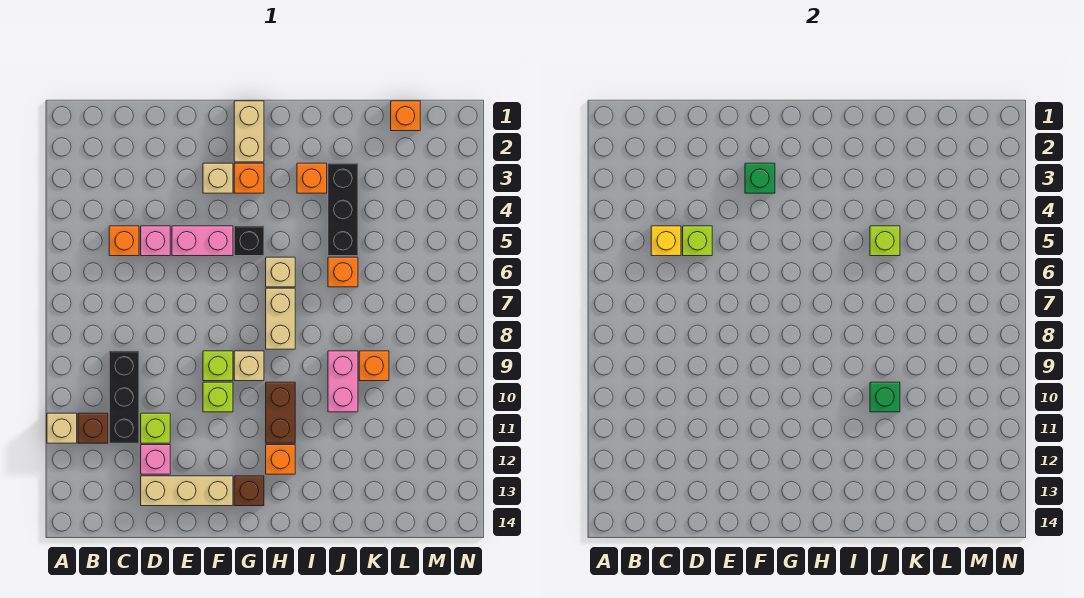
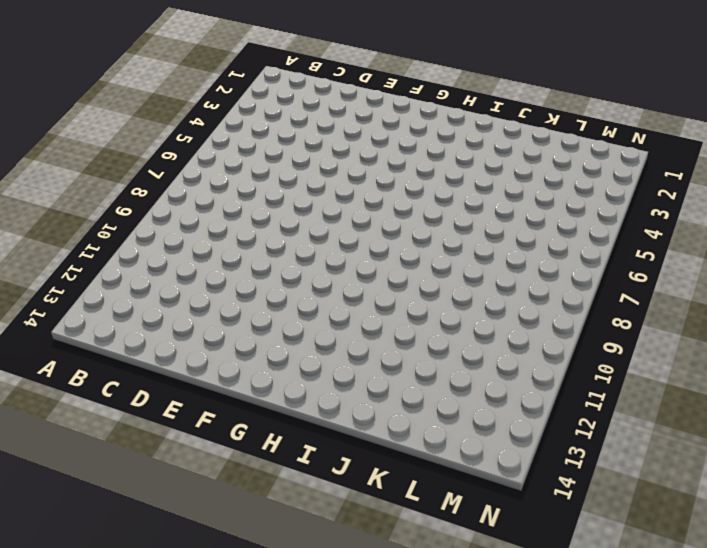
none -> tan 1x1 brick [47,413,77,443]
none -> brown 1x1 brick [78,413,108,443]
none -> orange 1x1 brick [109,226,139,256]
none -> black 1x3 brick [109,351,139,443]

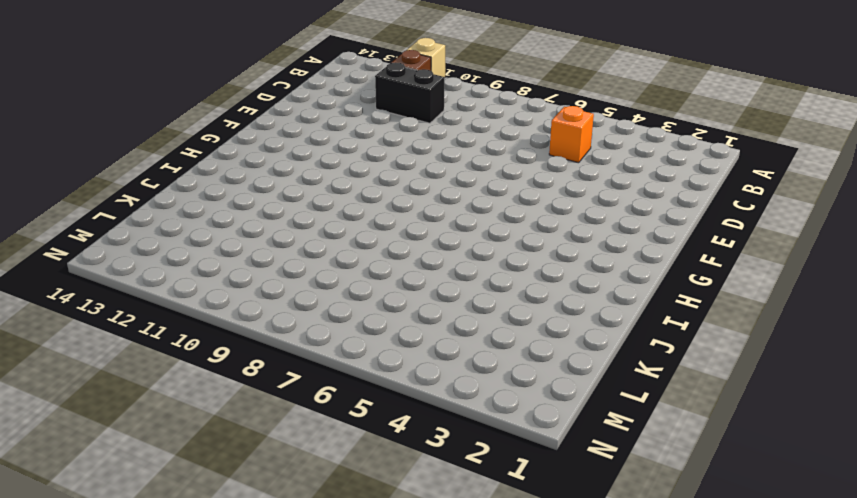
black 1x2 brick [375,62,444,123] -> black 1x3 brick [109,351,139,443]
none -> pink 1x1 brick [141,226,170,256]
none -> lime 1x1 brick [141,413,170,443]
none -> pink 1x1 brick [141,445,170,474]
none -> tan 1x3 brick [141,476,233,506]

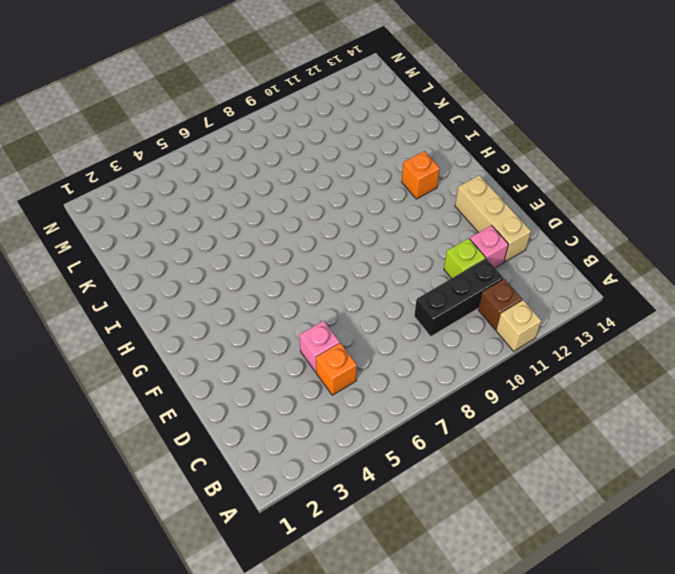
none -> pink 1x2 brick [172,226,233,256]
none -> tan 1x1 brick [203,163,233,193]
none -> lime 1x1 brick [203,351,233,381]
none -> lime 1x1 brick [203,382,233,412]

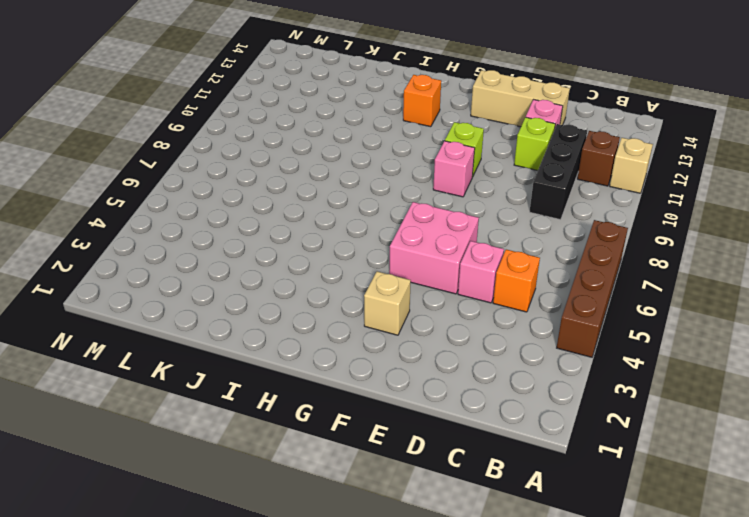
brown 1x4 brick [557,220,628,357] -> none
pink 2x2 brick [389,202,479,294] -> pink 1x2 brick [172,226,233,256]
pink 1x1 brick [433,141,475,197] -> lime 1x1 brick [203,351,233,381]
none -> tan 1x2 brick [234,101,264,162]
none -> orange 1x1 brick [234,163,264,193]
none -> black 1x1 brick [234,226,264,256]
none -> tan 1x1 brick [234,351,264,381]

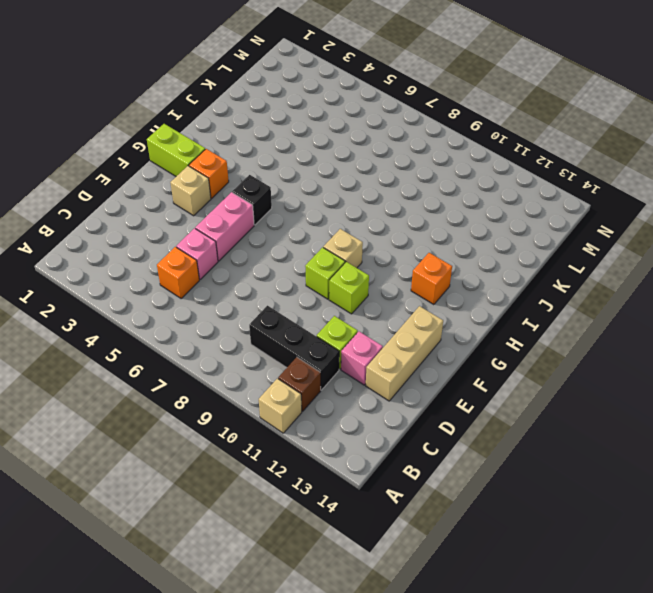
lime 1x2 brick [147,124,205,176] -> tan 1x2 brick [234,101,264,162]
none -> brown 1x1 brick [234,476,264,506]
none -> tan 1x1 brick [266,257,295,287]
none -> tan 1x2 brick [266,288,295,349]
none -> brown 1x2 brick [266,382,295,443]

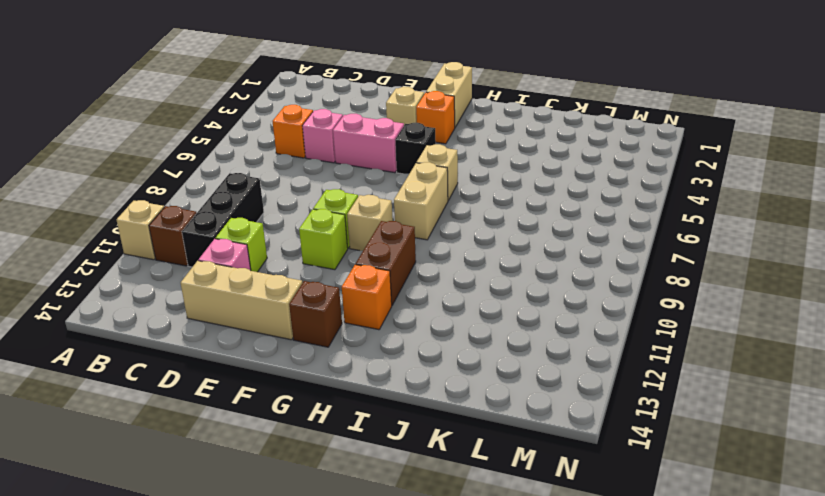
none -> orange 1x1 brick [297,163,327,193]
none -> black 1x3 brick [328,163,358,256]
none -> orange 1x1 brick [328,257,358,287]
none -> pink 1x2 brick [328,351,358,412]

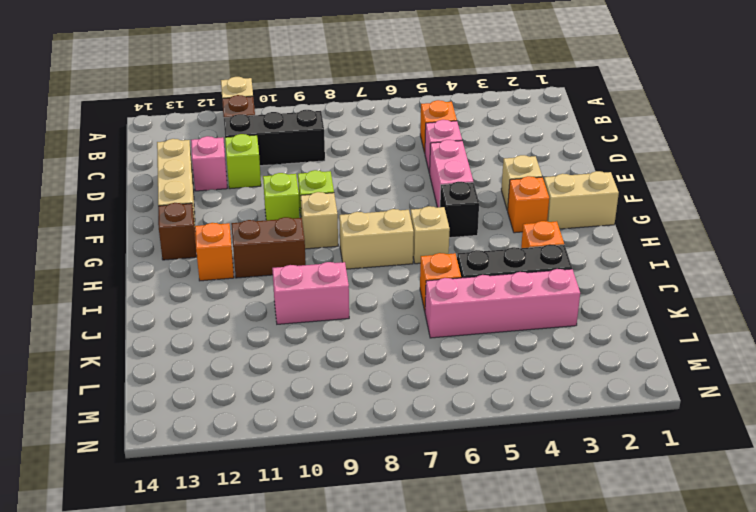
pink 1x4 brick [425,269,580,338] -> none
none -> orange 1x1 brick [359,351,389,381]
none -> orange 1x1 brick [391,101,420,131]
none -> yellow 1x1 brick [651,226,681,256]
none -> lime 1x1 brick [683,226,712,256]

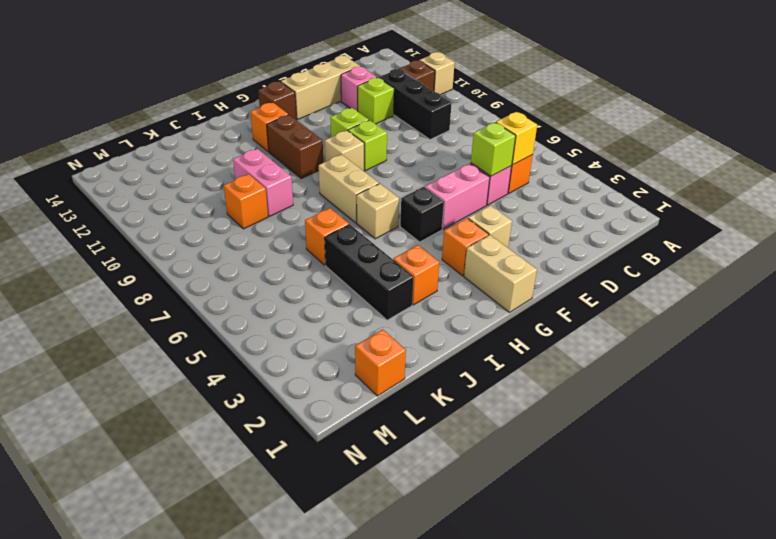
none -> green 1x1 brick [745,163,775,193]
none -> lime 1x1 brick [870,226,900,256]
none -> green 1x1 brick [870,382,900,412]

